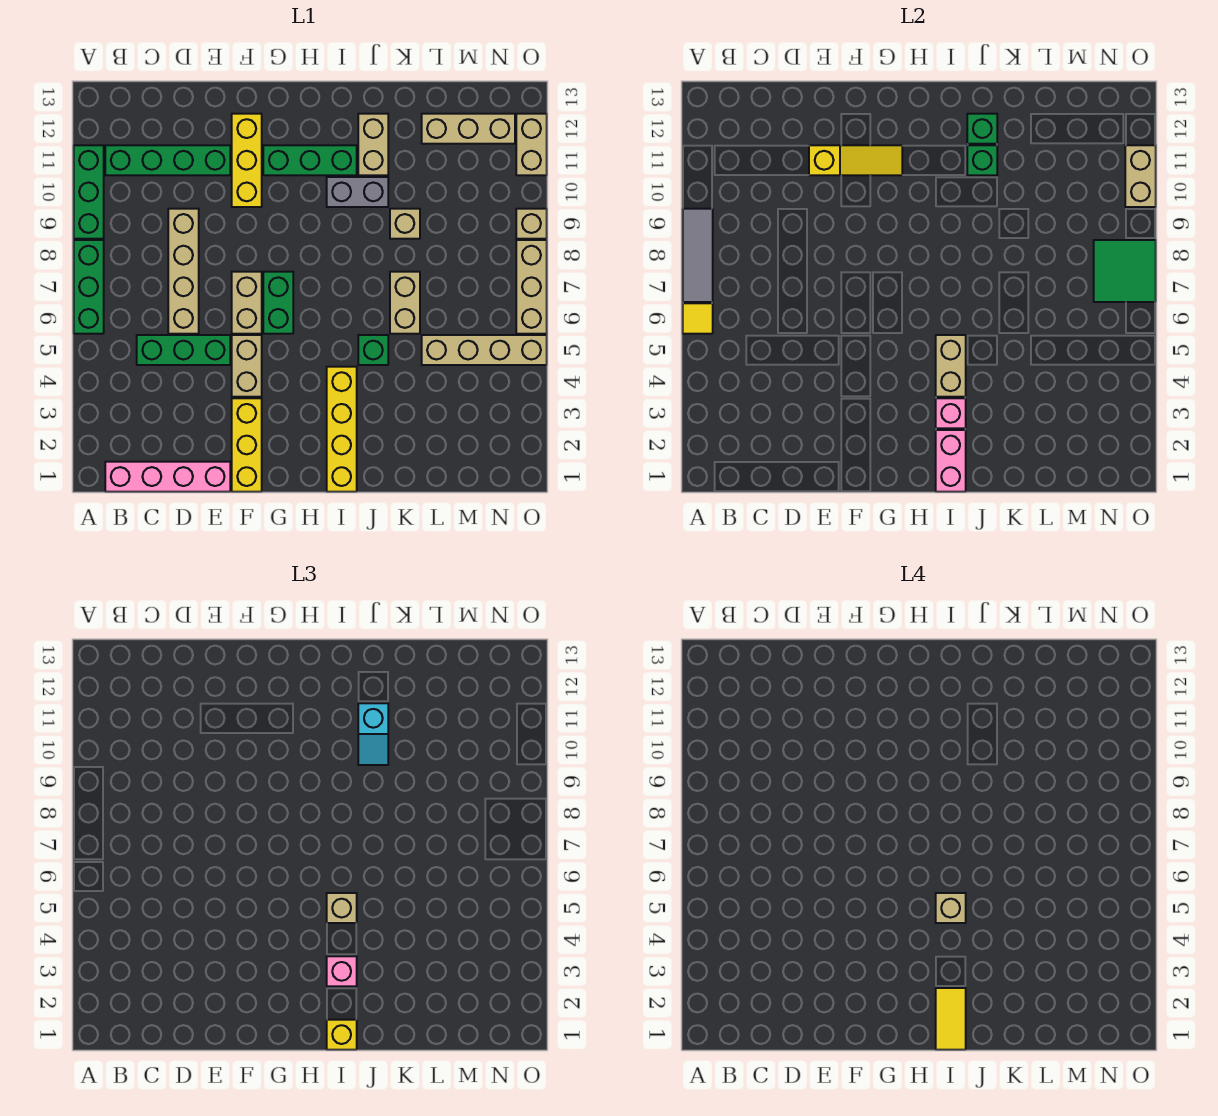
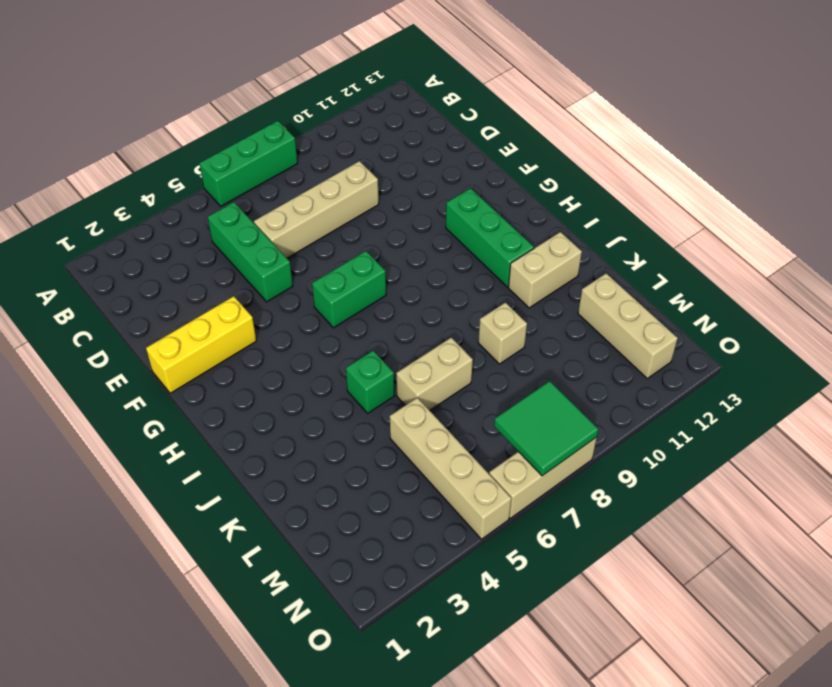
none -> green 1x3 brick [74,145,104,239]
none -> pink 1x4 brick [105,462,230,492]
none -> green 1x4 brick [105,145,230,175]
none -> tan 1x2 brick [232,335,262,397]

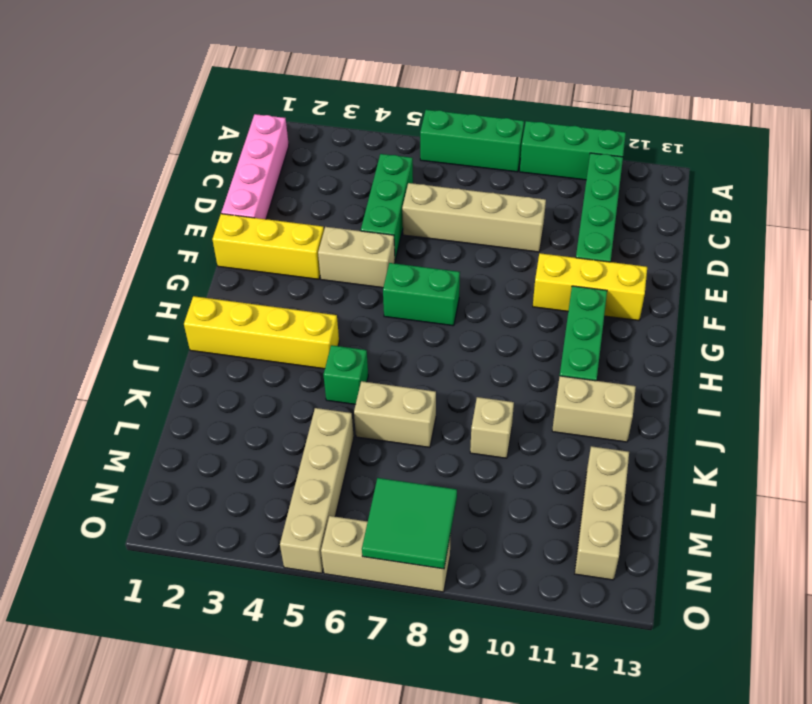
none -> tan 1x2 brick [232,272,262,334]
none -> grey 1x2 brick [327,177,388,207]
none -> tan 1x1 brick [516,209,547,239]
none -> tan 1x2 brick [516,114,547,175]

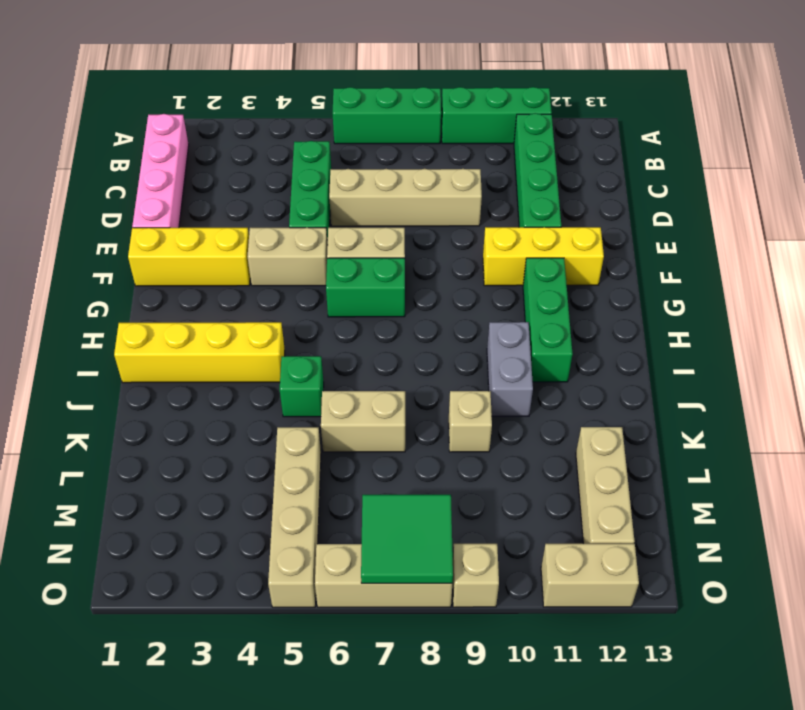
none -> tan 1x2 brick [358,114,388,175]
none -> yellow 1x1 tile [683,303,713,334]
none -> grey 1x3 tile [683,209,713,302]
none -> yellow 1x3 slope [809,145,902,175]

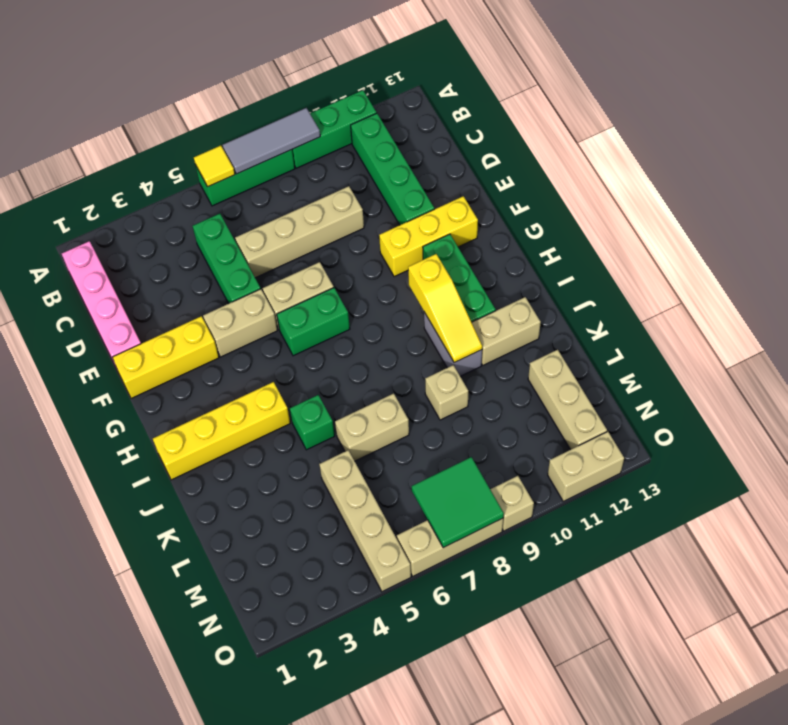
yellow 1x3 slope [408,254,482,363] -> yellow 1x3 slope moved to [809,145,902,175]
none -> pink 1x2 brick [936,430,966,492]
none -> pink 1x1 brick [936,398,966,428]
none -> tan 1x2 brick [936,335,966,397]
none -> green 1x1 brick [967,145,997,175]

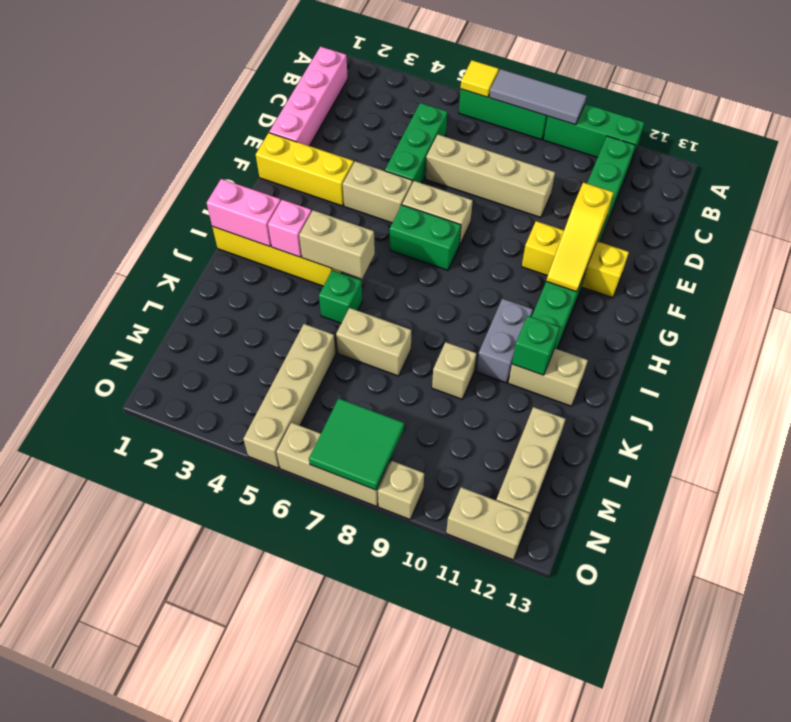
none -> green 1x1 brick [967,114,997,144]
none -> tan 1x2 brick [1125,145,1156,207]
none -> yellow 1x1 brick [327,1020,357,1050]
none -> pink 1x1 brick [327,956,357,986]

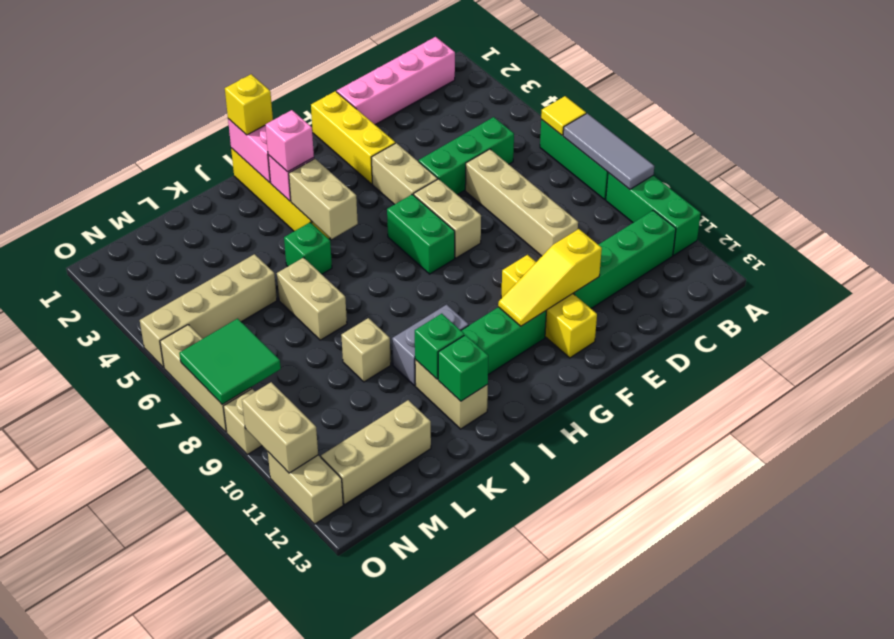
none -> tan 1x1 brick [327,893,357,923]
none -> cyan 1x2 slope [358,703,388,765]
none -> yellow 1x2 tile [936,988,966,1050]
none -> tan 1x1 brick [936,893,966,923]

